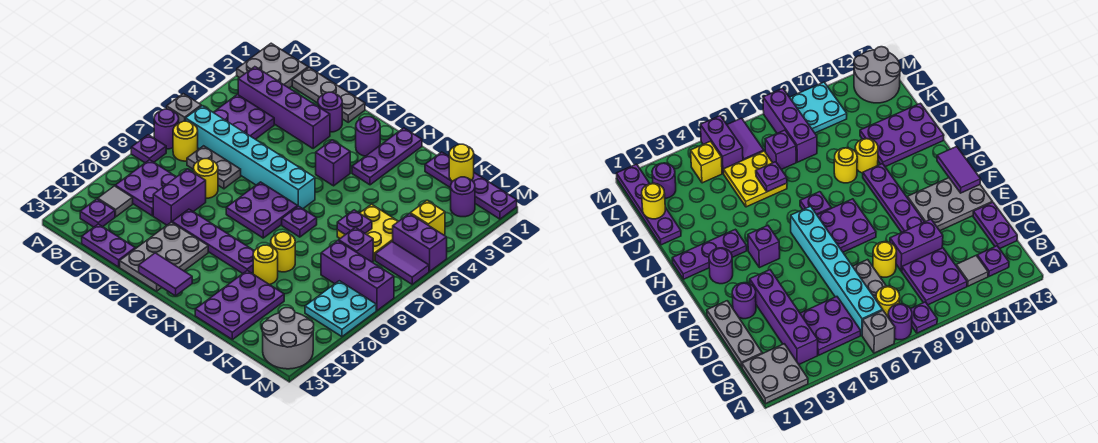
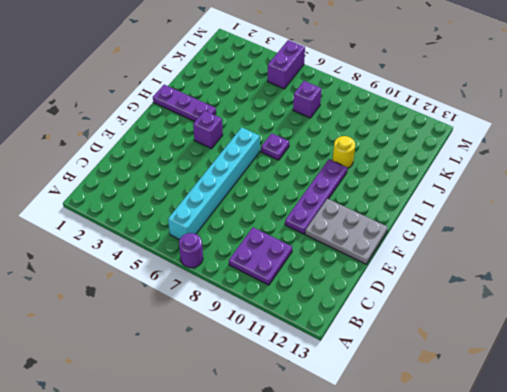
none -> grey 2x2 plate [237,43,308,88]
none -> grey 1x1 brick [167,94,201,123]
none -> purple 1x1 plate [131,135,166,163]
none -> purple 1x4 brick [238,67,330,148]

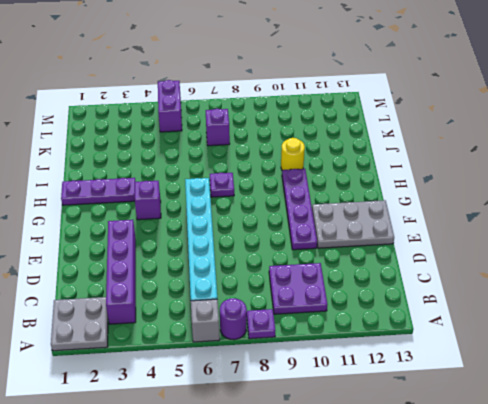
none -> purple 2x2 plate [213,95,274,139]
none -> yellow 1x1 round brick [173,121,198,161]
none -> grey 1x1 tile [98,186,133,217]
none -> purple 1x1 plate [80,199,115,227]

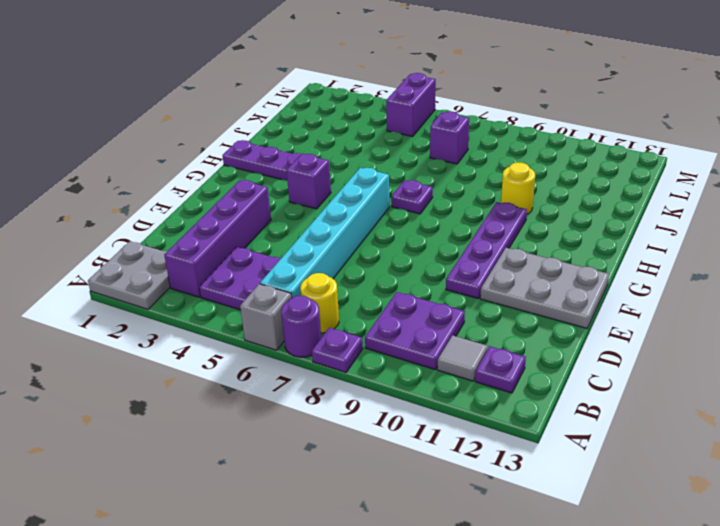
none -> grey 1x3 plate [292,68,365,122]
none -> grey 1x2 plate [187,146,241,189]
none -> purple 1x2 plate [82,224,135,267]
none -> yellow 1x1 round brick [194,159,218,198]

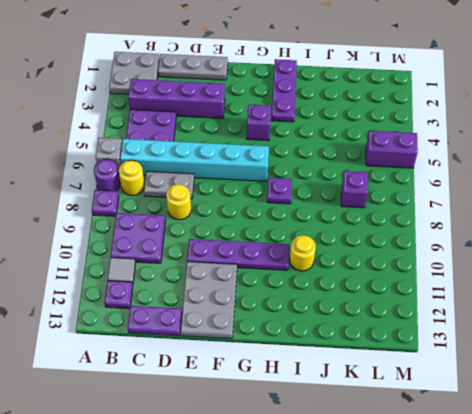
none -> purple 1x2 brick [153,169,206,225]
none -> purple 1x1 round brick [318,92,342,132]
none -> purple 2x2 plate [226,182,298,238]
none -> purple 1x1 round brick [356,117,380,156]

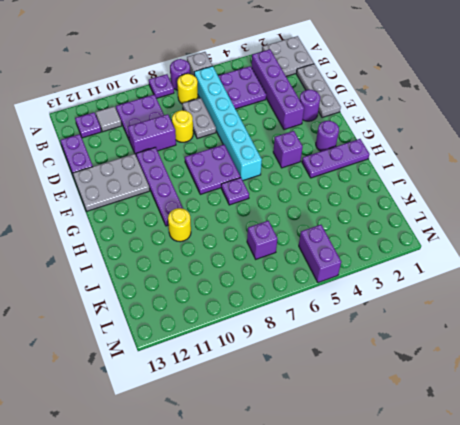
none -> yellow 1x1 round brick [271,232,295,272]
none -> purple 2x3 plate [195,271,284,340]
none -> purple 1x4 plate [425,152,517,219]
none -> yellow 2x2 plate [337,204,398,260]

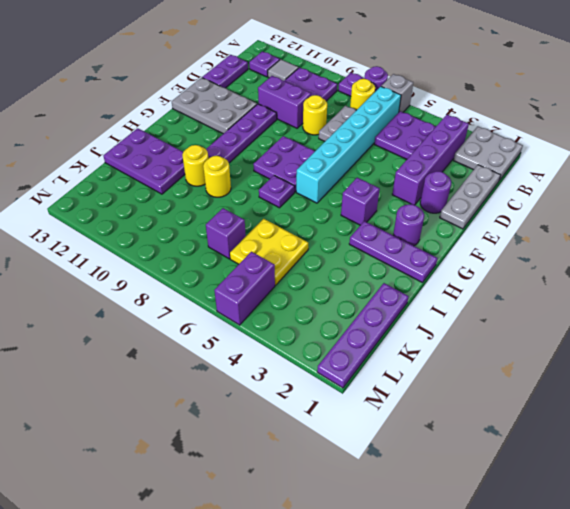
none -> purple 1x3 brick [321,241,394,311]
none -> purple 1x1 round brick [451,177,475,217]
none -> yellow 1x1 brick [410,200,445,235]
none -> purple 1x2 tile [375,242,429,284]

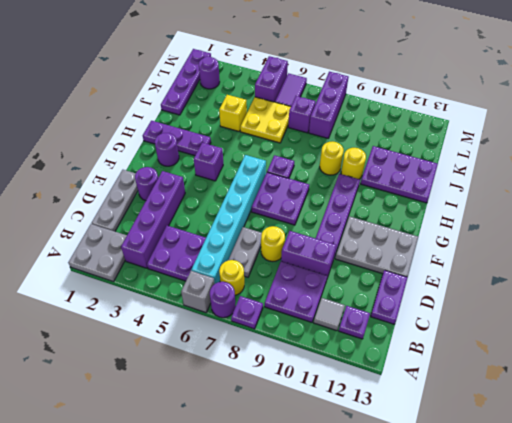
yellow 1x1 brick [219,95,247,132] -> yellow 1x1 brick moved to [410,200,445,235]
none -> cyan 2x2 plate [305,281,376,337]
none -> grey 2x2 round brick [262,308,314,369]
none -> purple 1x2 tile [139,253,192,296]
none -> purple 1x1 plate [337,210,372,235]

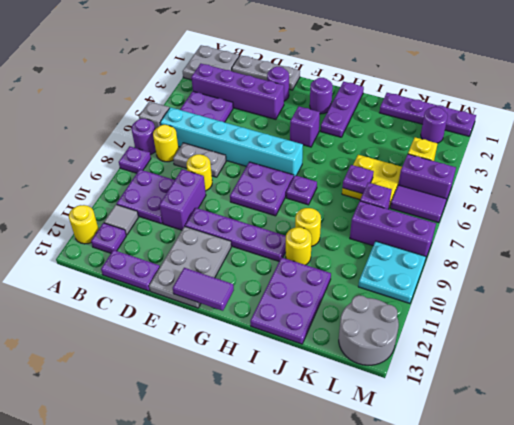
yellow 1x1 round brick [69,205,99,244] -> yellow 1x1 round brick moved to [449,144,474,181]

